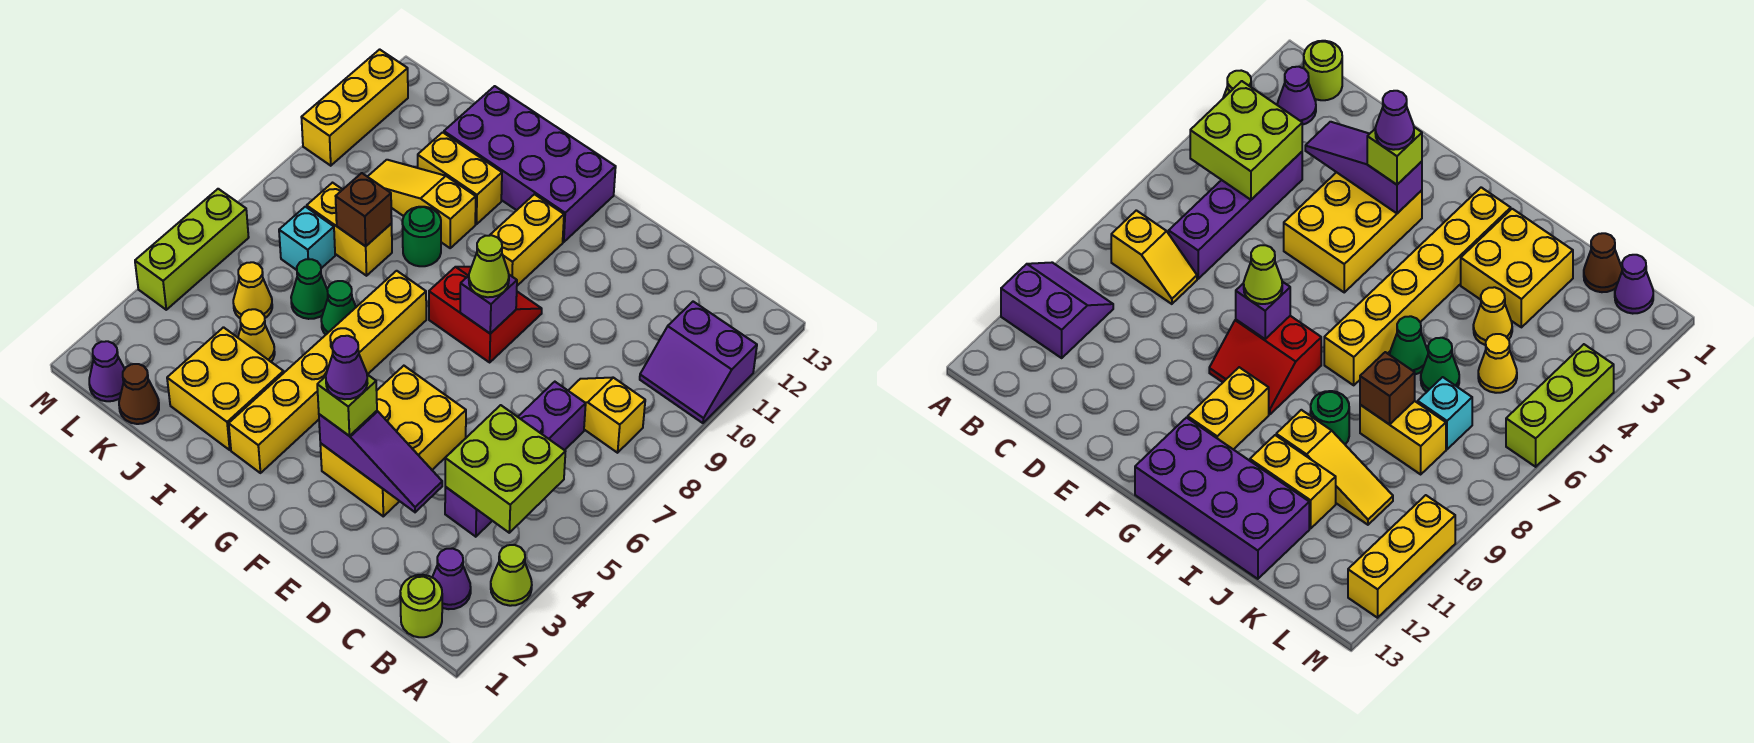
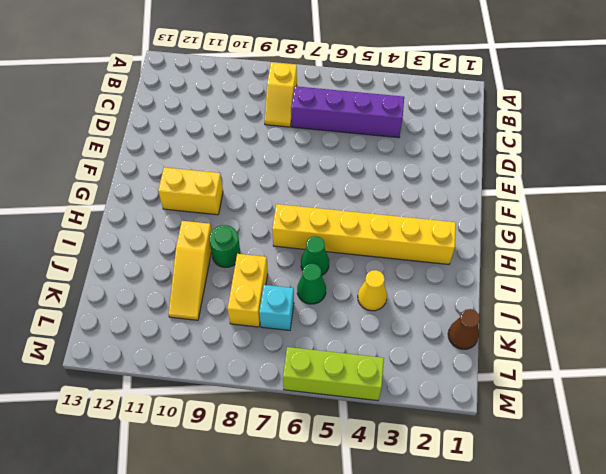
none -> lime 1x1 cone [491,545,532,606]
none -> purple 2x2 slope [640,302,757,423]
none -> lime 1x1 round brick [400,575,442,637]
none -> purple 1x1 cone [432,548,471,609]

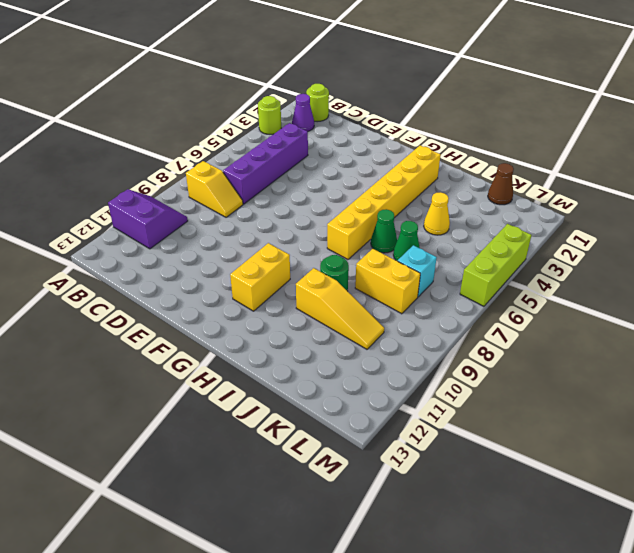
lime 1x1 round brick [258,96,281,134] -> lime 1x1 cone [491,545,532,606]
none -> yellow 2x3 brick [320,366,466,516]
none -> red 2x2 slope [429,267,542,362]
none -> purple 2x4 brick [444,86,616,242]
none -> yellow 2x2 brick [167,327,284,450]

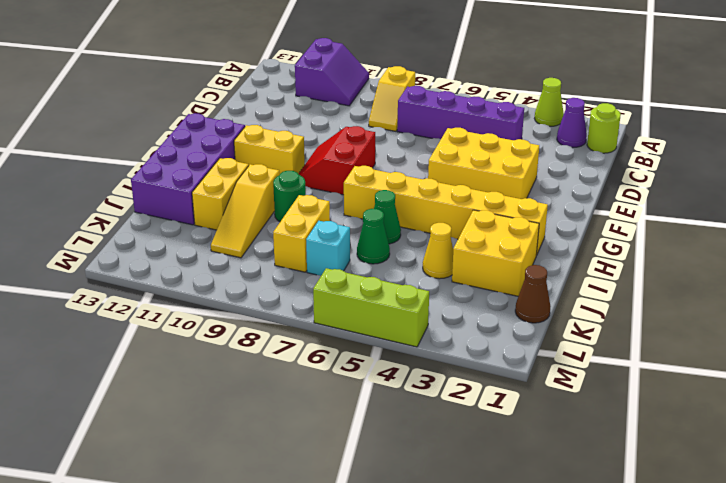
none -> yellow 1x1 cone [233,262,272,318]
none -> purple 1x1 cone [89,341,124,401]
none -> yellow 1x3 brick [301,49,408,166]
none -> lime 2x2 brick [445,405,566,533]

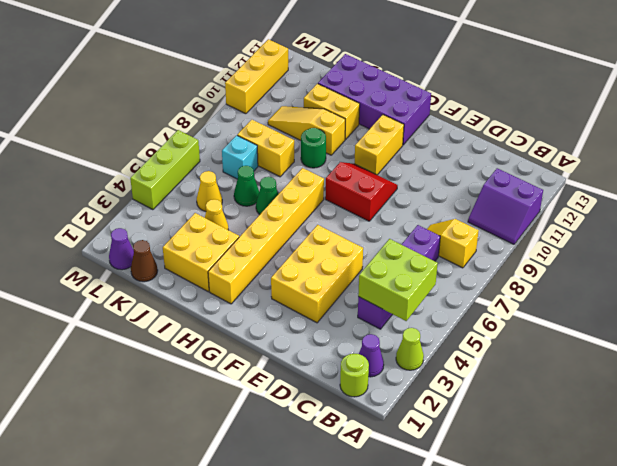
none -> purple 1x3 slope [319,411,442,512]
none -> purple 1x1 brick [460,275,517,334]
none -> brown 1x1 brick [336,173,392,246]
none -> lime 1x1 brick [317,375,377,436]

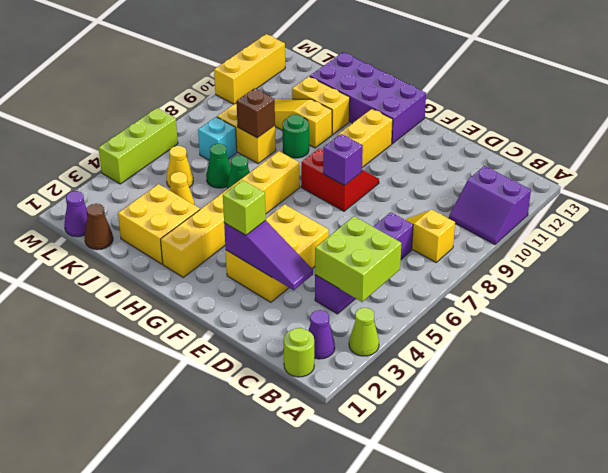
none -> lime 1x1 cone [469,235,509,297]
none -> purple 1x1 cone [326,336,368,399]

